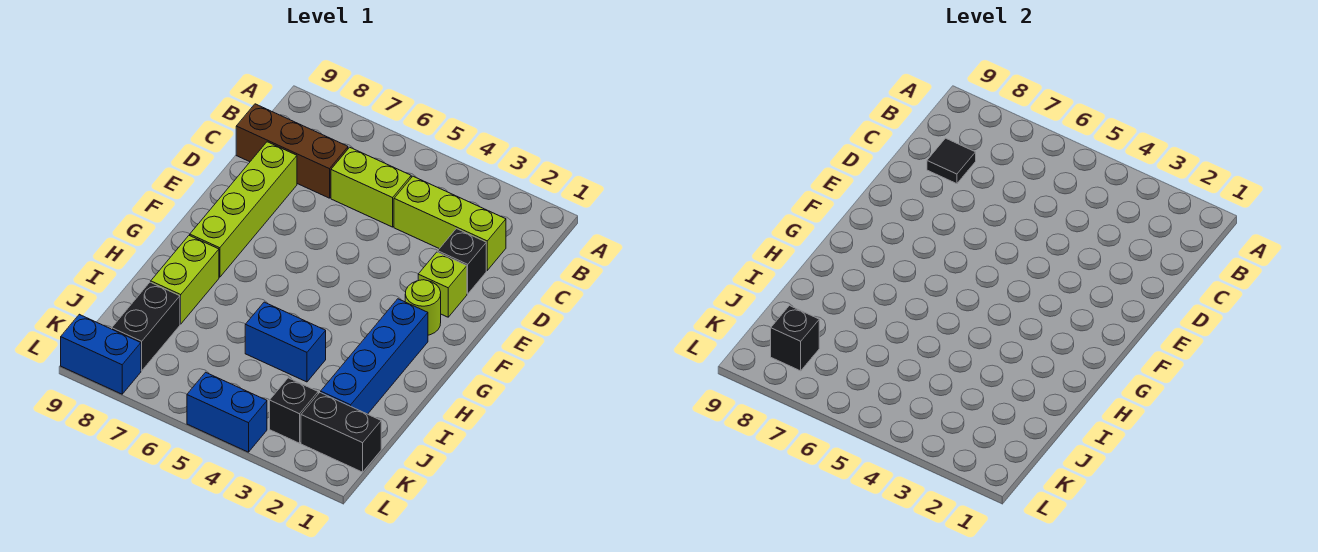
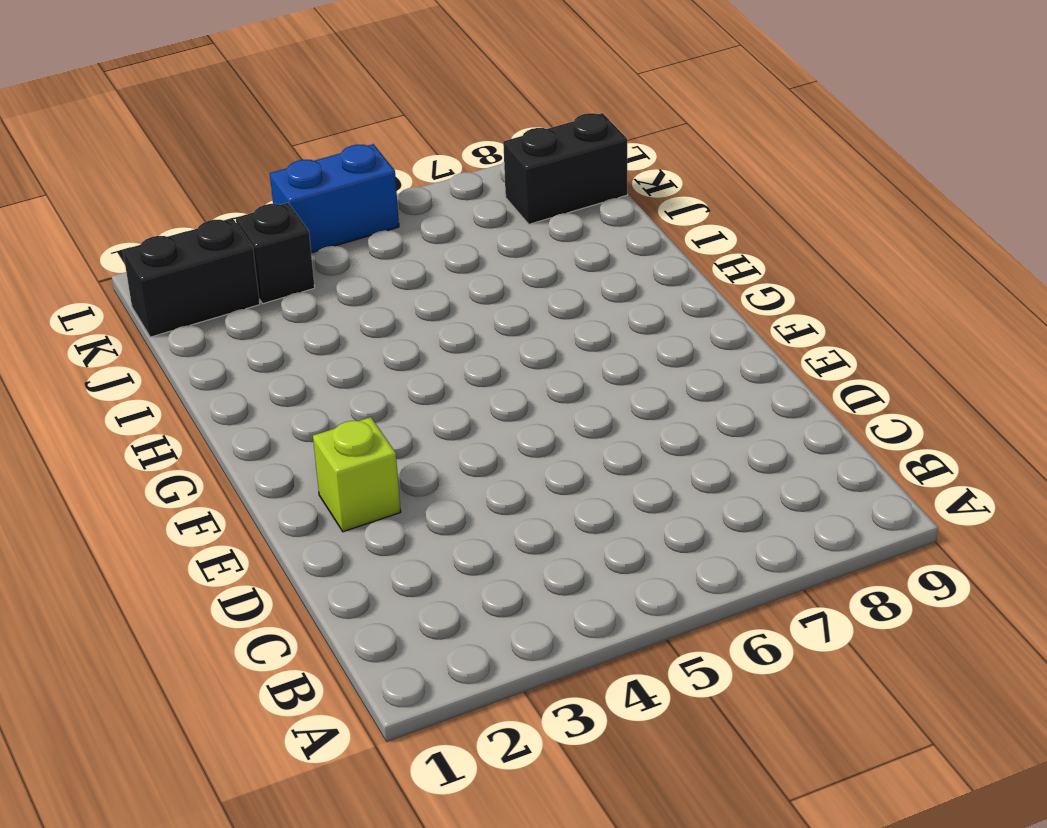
black 1x2 brick [503,113,628,224] -> black 1x2 brick turned to [112,282,180,371]
none -> lime 1x3 brick [394,176,506,270]
none -> lime 1x2 brick [331,147,411,227]
none -> brown 1x3 brick [236,104,348,198]

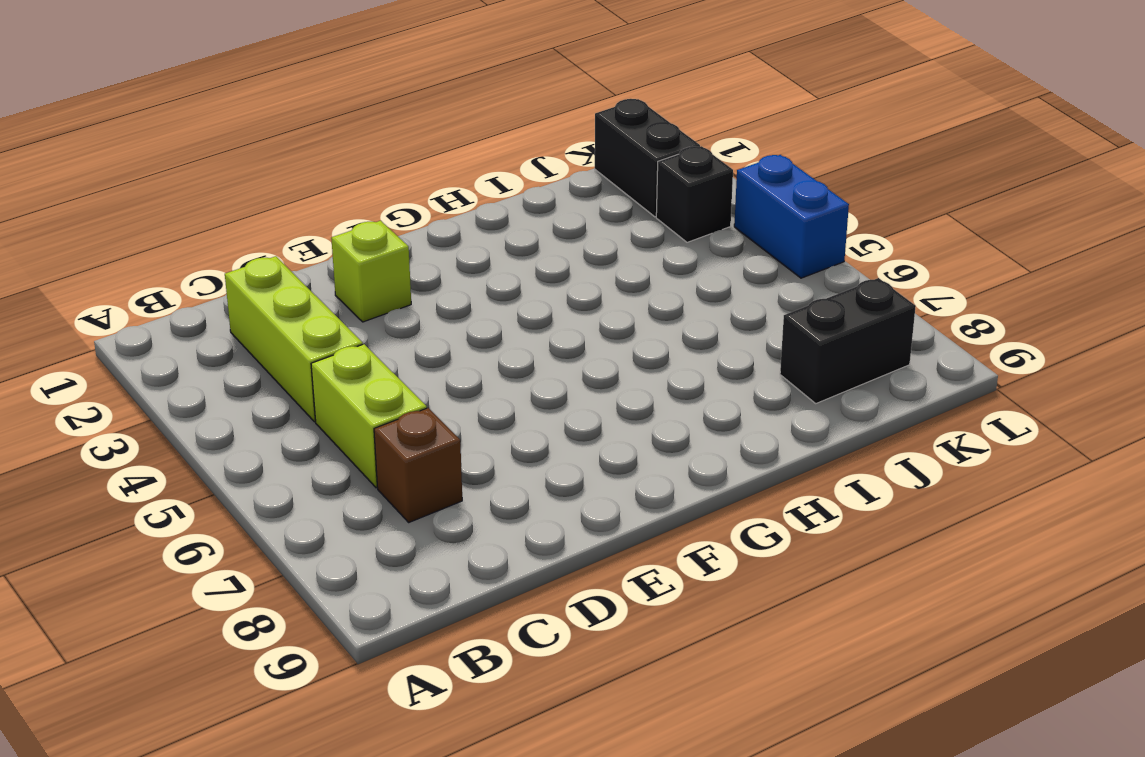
brown 1x1 brick [374,408,462,522] -> brown 1x3 brick [236,104,348,198]
none -> black 1x1 brick [438,229,486,294]
none -> lime 1x4 brick [190,142,297,277]
none -> lime 1x1 round brick [405,280,441,335]

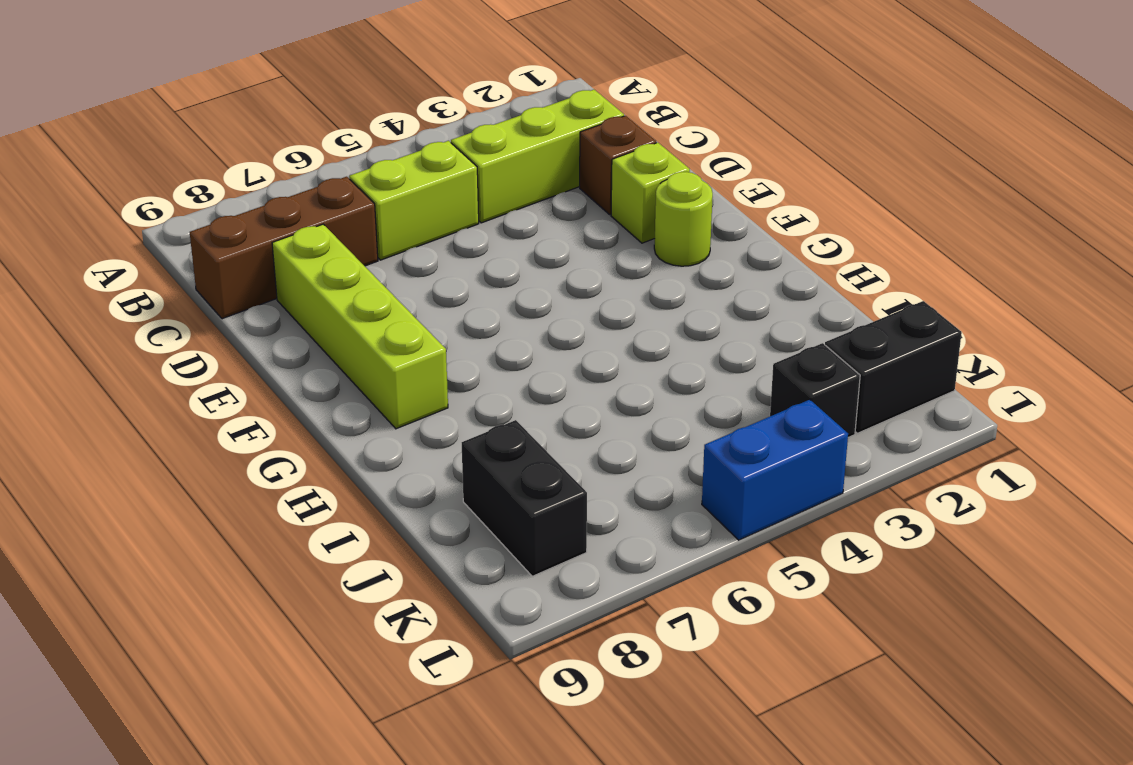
brown 1x1 brick [580,116,656,215] -> black 1x1 brick [438,229,486,294]
none -> blue 1x4 brick [321,299,428,414]
none -> lime 1x2 brick [151,235,219,324]
none -> blue 1x2 brick [245,302,326,382]

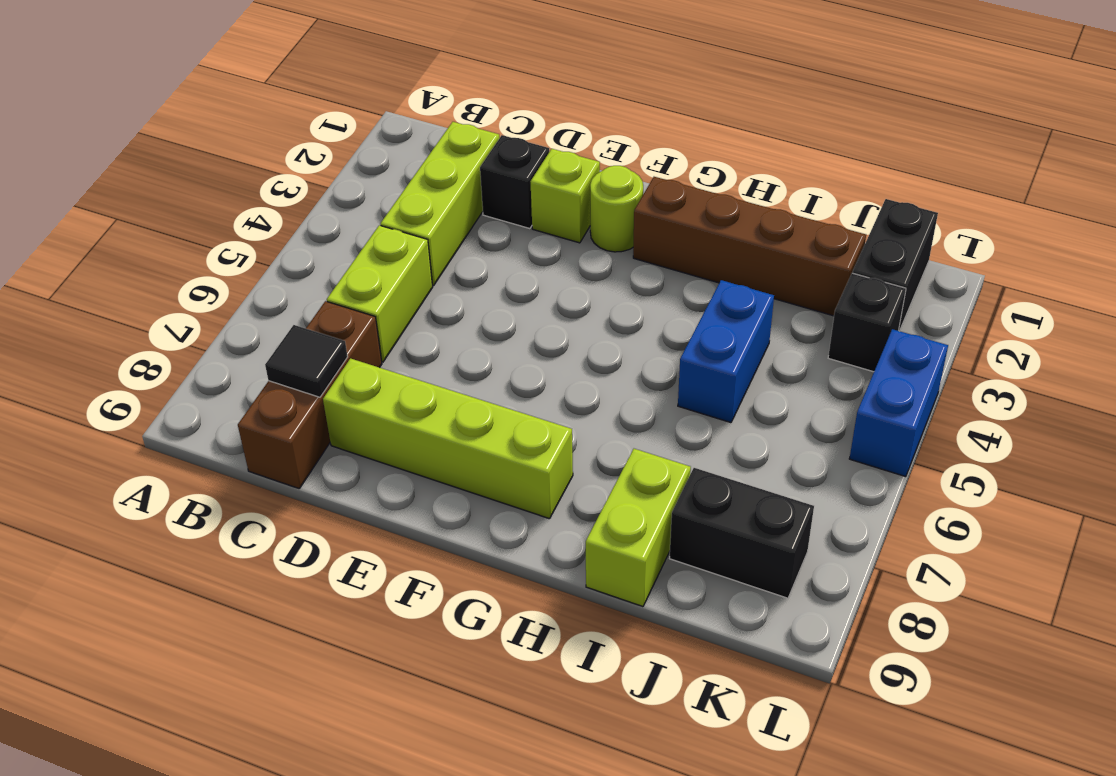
brown 1x4 brick [633,177,866,316] -> blue 1x4 brick [321,299,428,414]
lime 1x2 brick [586,449,691,607] -> lime 1x2 brick turned to [151,235,219,324]
none -> blue 1x2 brick [61,314,141,394]
none -> black 1x1 brick [771,306,819,371]

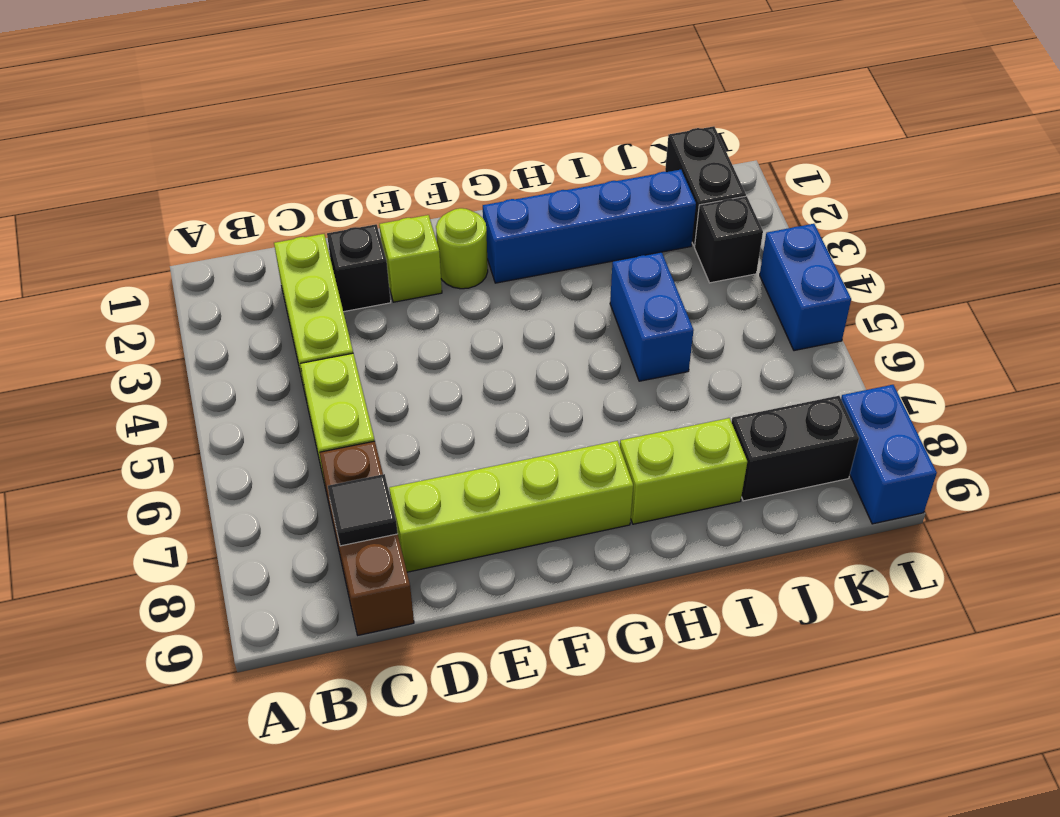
none -> black 1x1 brick [771,306,819,371]

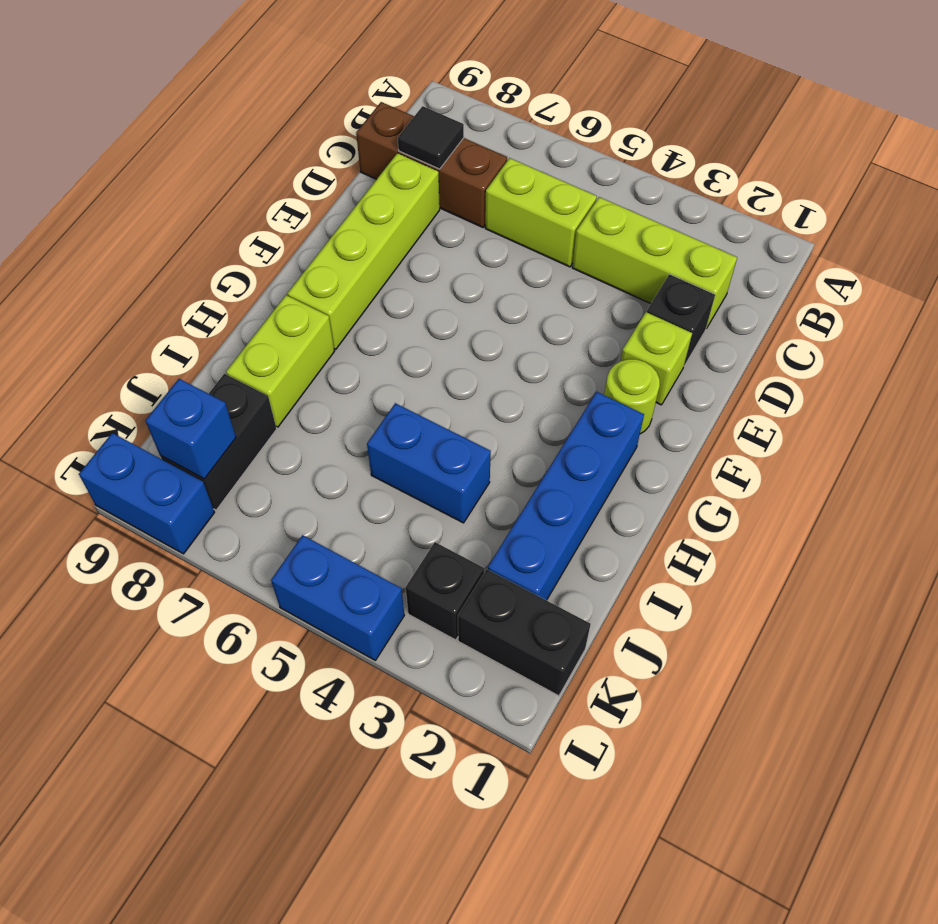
blue 1x1 brick [145,379,236,479] -> black 1x1 brick [771,306,819,371]

